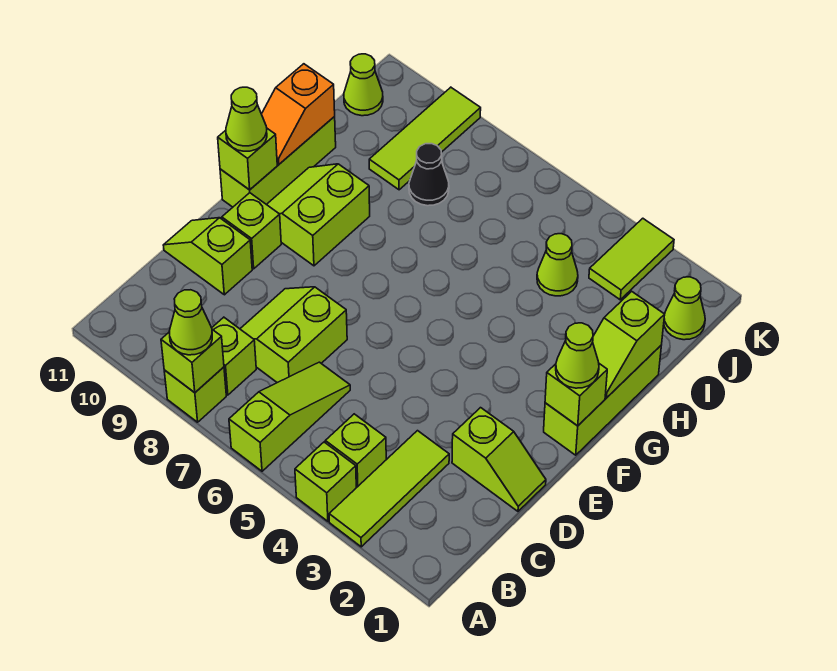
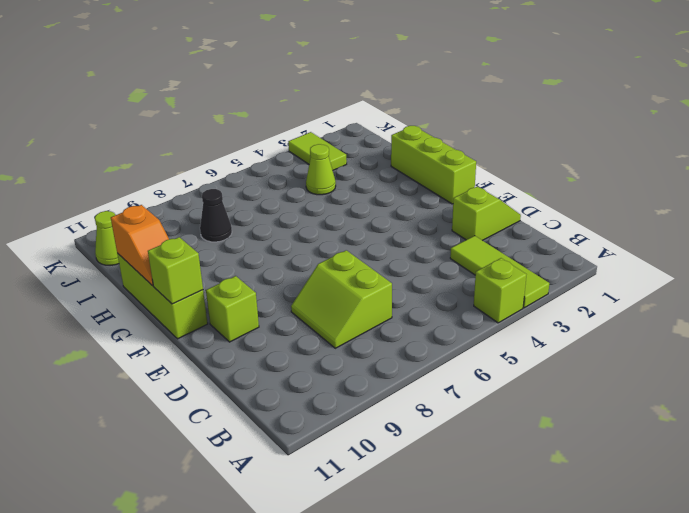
none -> lime 1x3 slope [229,362,350,471]
none -> lime 1x1 brick [164,367,226,422]
none -> lime 1x1 brick [325,414,386,488]

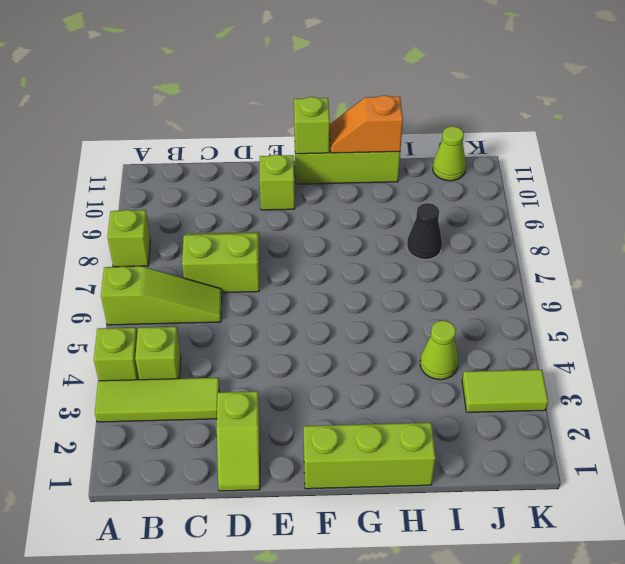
none -> lime 1x1 brick [212,317,256,395]
none -> lime 1x2 slope [163,218,252,295]
none -> lime 2x2 slope [266,164,370,266]

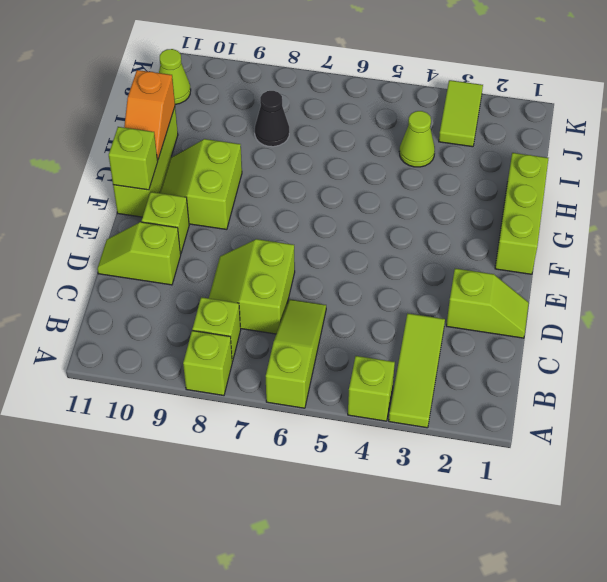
none -> lime 1x1 brick [325,414,386,488]
none -> lime 1x3 tile [369,87,481,190]
none -> lime 1x1 cone [664,277,705,340]

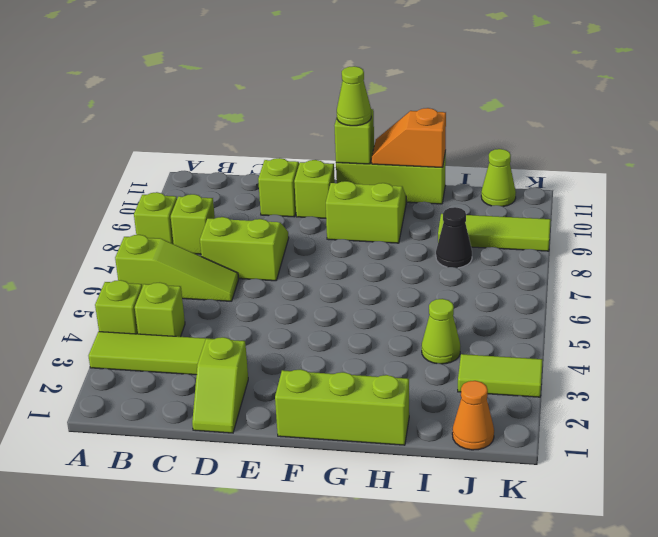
orange 1x1 cone [452,381,494,450] -> lime 1x1 cone [664,277,705,340]
none -> lime 1x1 brick [161,330,224,393]
none -> lime 1x1 brick [545,364,607,426]
none -> lime 1x2 slope [593,291,665,398]

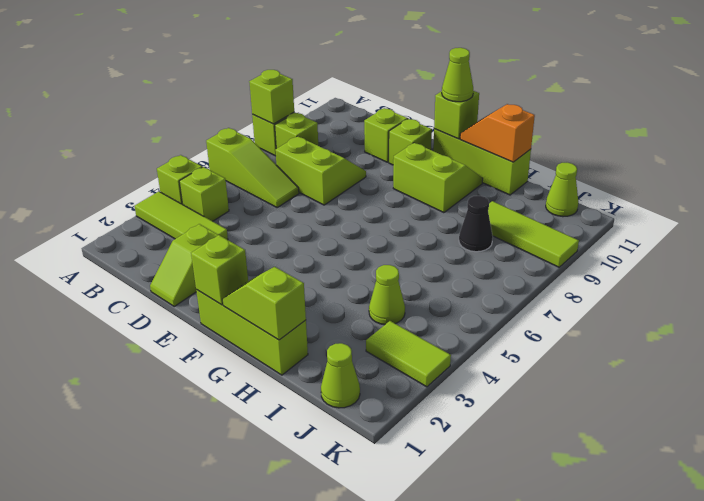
none -> lime 1x1 cone [170,290,212,355]
none -> lime 1x1 cone [556,323,599,388]

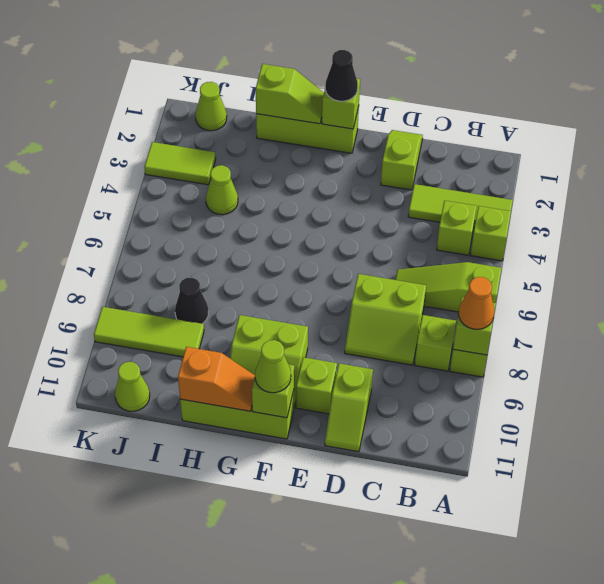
orange 1x1 cone [459,277,494,329] -> lime 1x1 cone [170,290,212,355]
black 1x1 cone [325,50,358,101] -> lime 1x1 cone [556,323,599,388]

